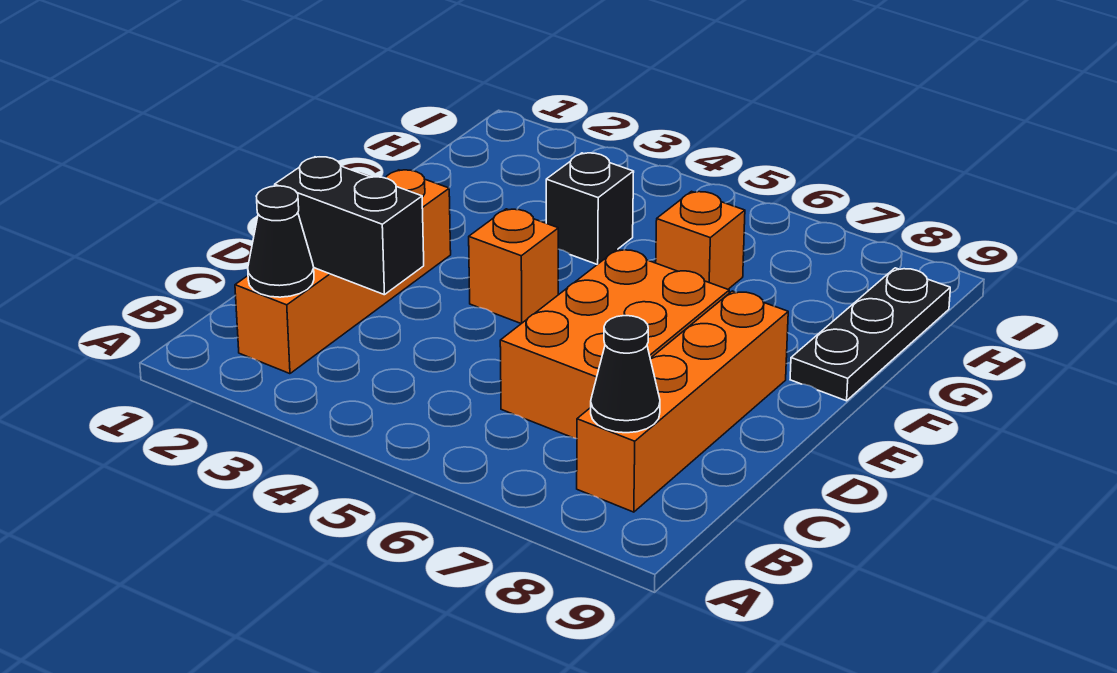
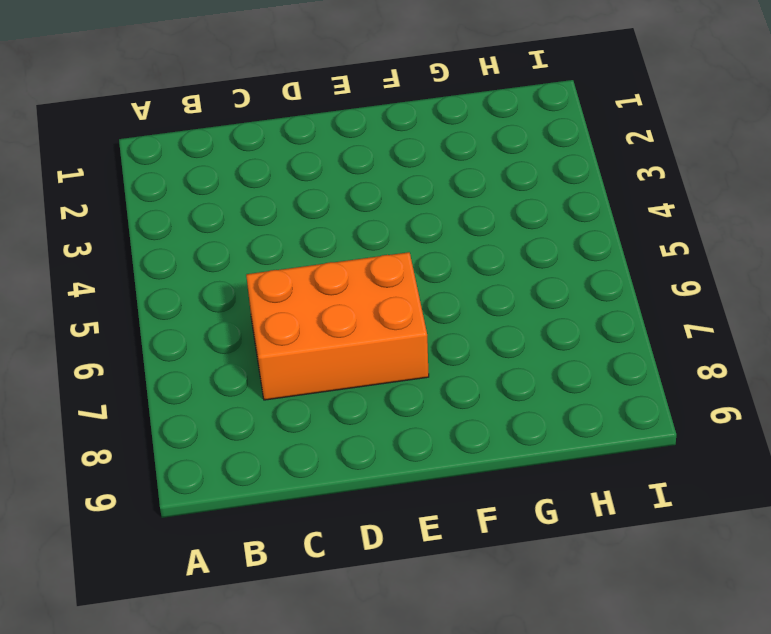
none -> orange 1x4 brick [235,170,451,374]
none -> orange 1x4 brick [577,291,788,512]

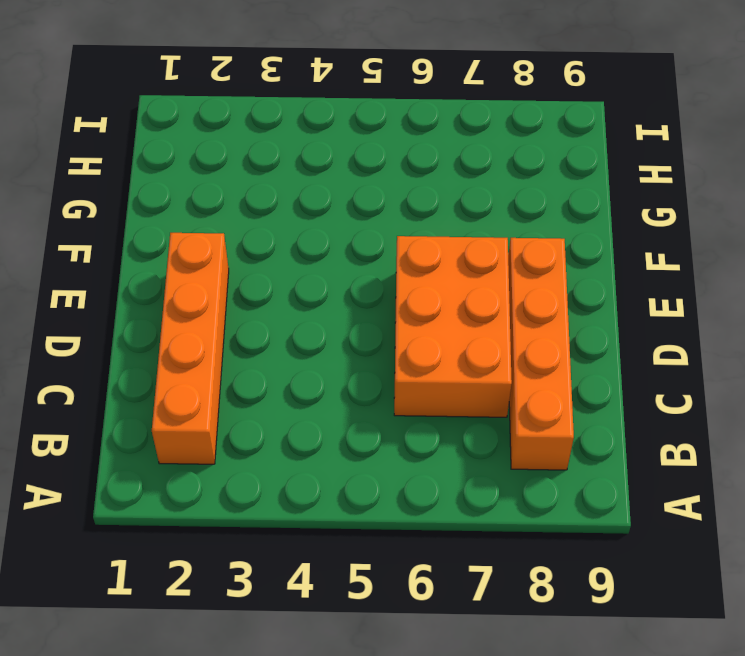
none -> orange 1x1 brick [469,209,558,324]
none -> black 1x3 plate [790,268,950,401]

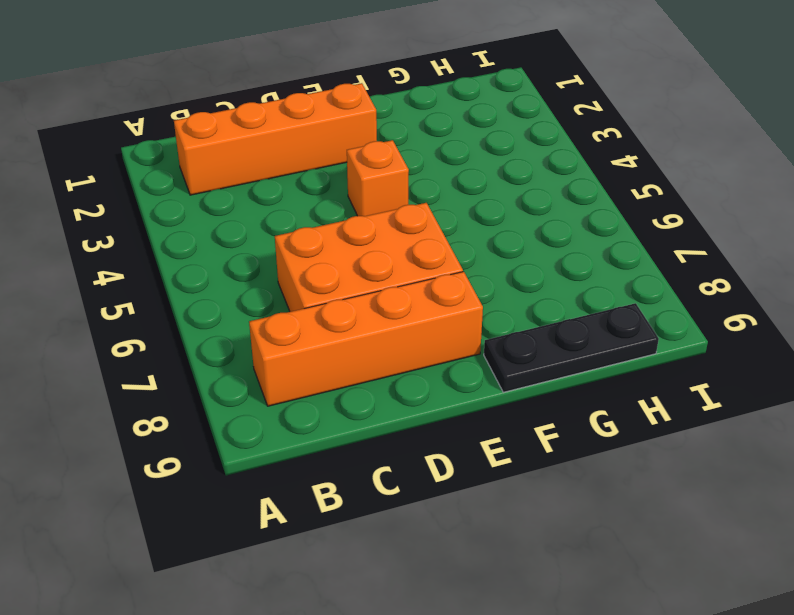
none -> black 1x1 brick [546,153,634,264]
none -> orange 1x1 brick [656,191,745,289]

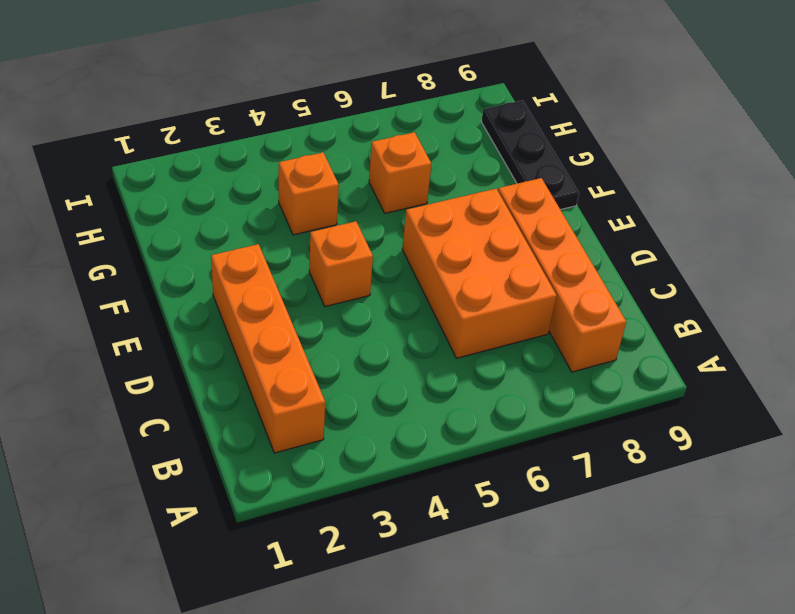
orange 1x1 brick [279,153,339,235] -> black 1x1 brick [546,153,634,264]
none -> black 1x1 cone [248,186,314,297]
none -> black 1x1 cone [591,316,660,433]

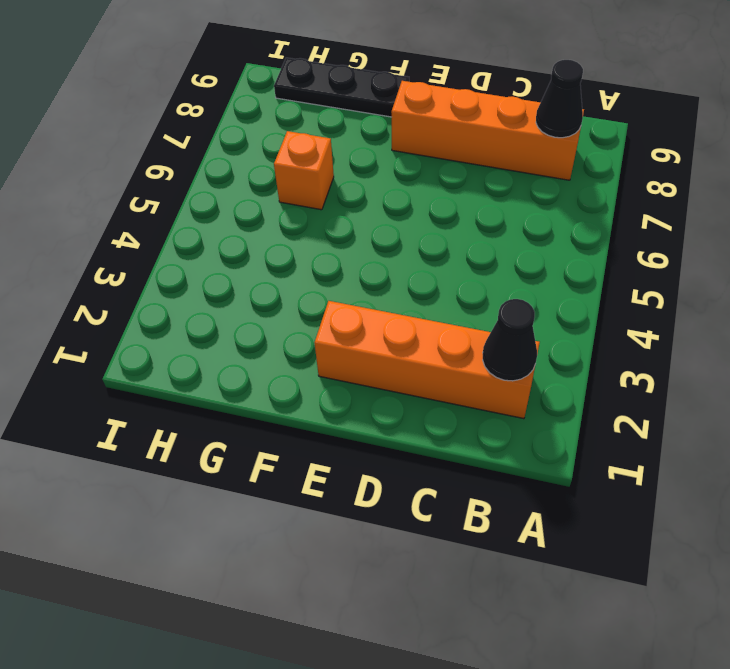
none -> orange 2x3 brick [500,249,729,439]
none -> orange 1x1 brick [469,209,558,324]

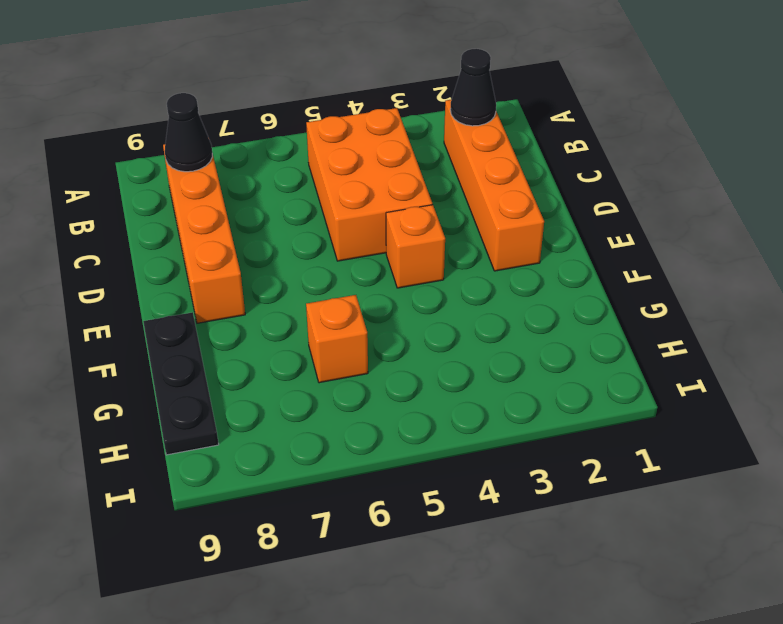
orange 2x3 brick [306,108,432,261] -> orange 2x3 brick moved to [500,249,729,439]
none -> black 1x1 brick [546,153,634,264]
none -> black 1x2 brick [275,157,424,295]

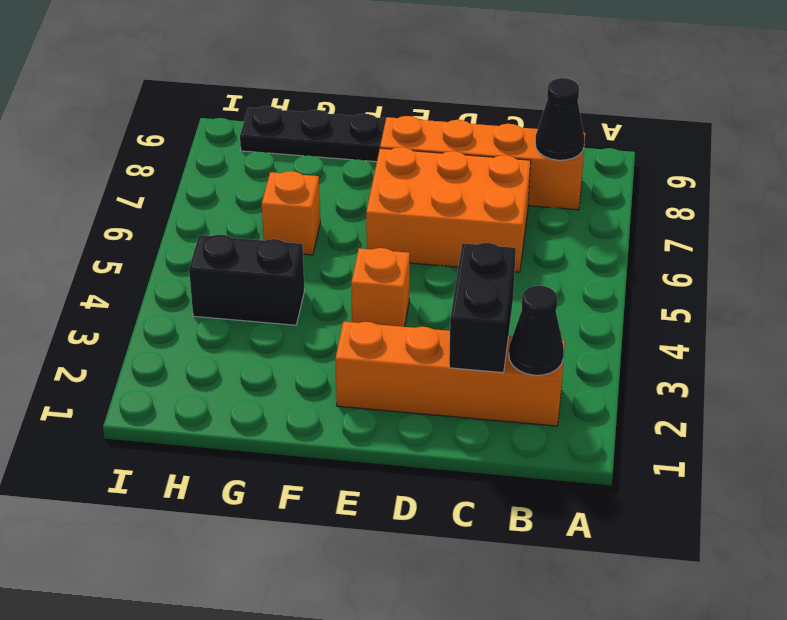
black 1x2 brick [189,235,304,325] -> black 1x1 brick [546,153,634,264]

